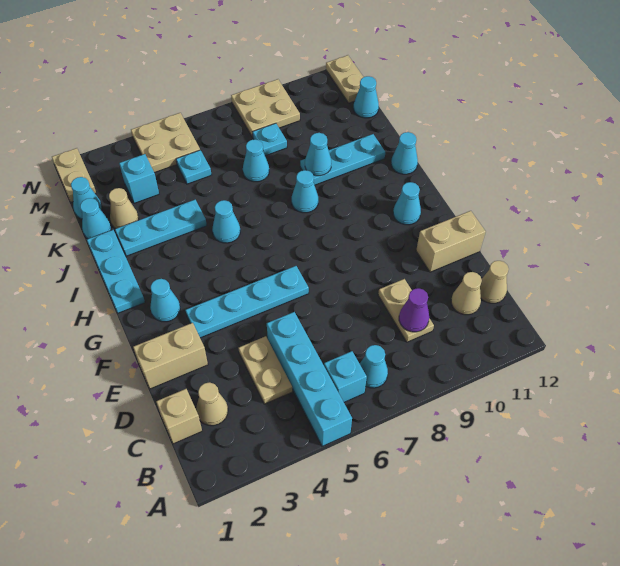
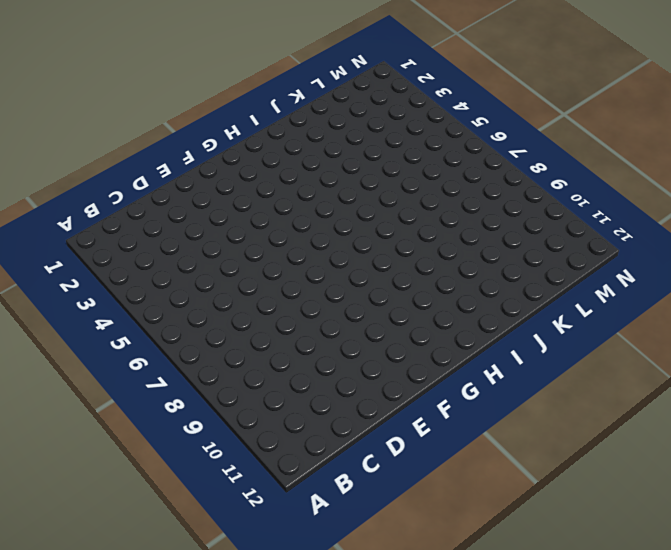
none -> cyan 1x4 brick [267,312,352,446]
none -> cyan 1x1 brick [324,351,367,402]
none -> cyan 1x1 cone [360,345,388,388]
none -> tan 1x1 brick [156,389,202,444]

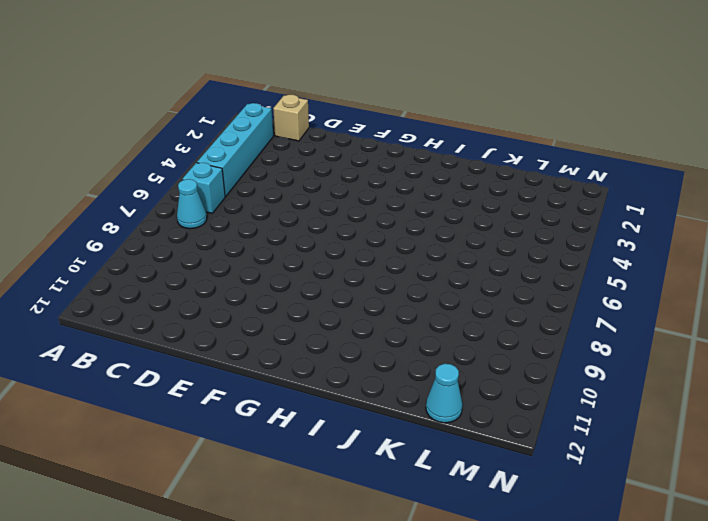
cyan 1x4 brick [197,103,273,197] -> cyan 1x4 brick turned to [267,312,352,446]
none -> tan 1x1 cone [196,382,228,426]
none -> tan 1x2 plate [239,336,292,404]
none -> tan 1x2 plate [378,279,434,342]
none -> tan 1x1 cone [451,272,482,315]

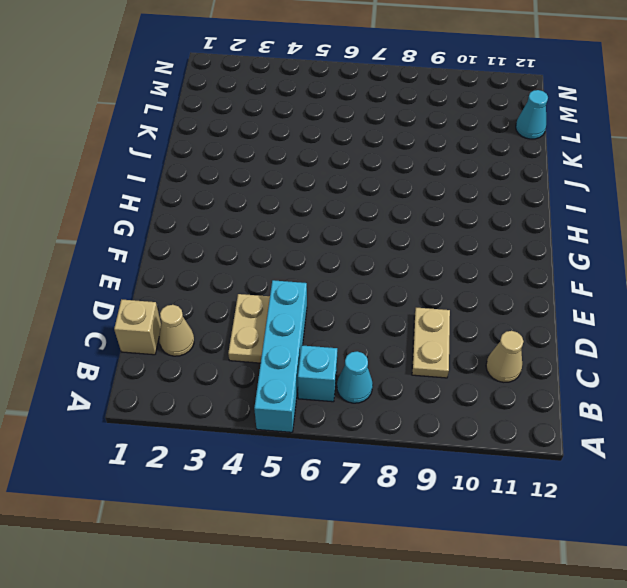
none -> tan 1x1 cone [480,261,509,303]
none -> tan 1x2 brick [133,323,208,389]
none -> tan 1x2 brick [416,211,485,272]
none -> cyan 1x4 plate [185,266,309,338]

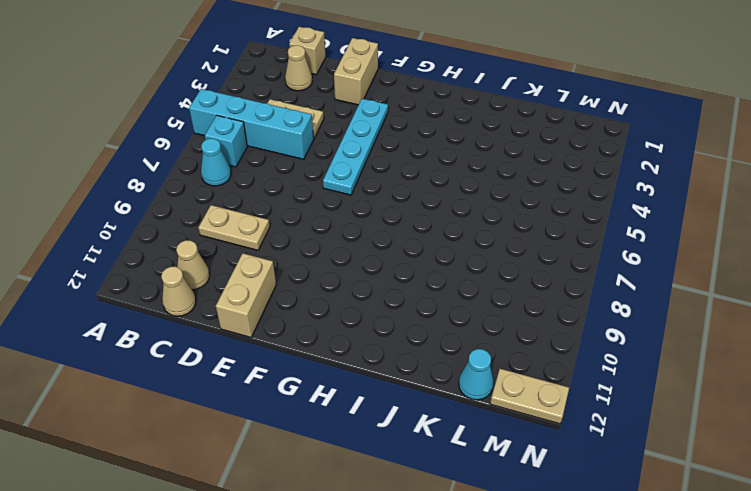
none -> cyan 1x1 cone [150,279,180,322]
none -> cyan 1x1 cone [393,182,421,225]
none -> cyan 1x3 plate [87,230,145,313]
none -> cyan 1x1 cone [212,200,240,243]

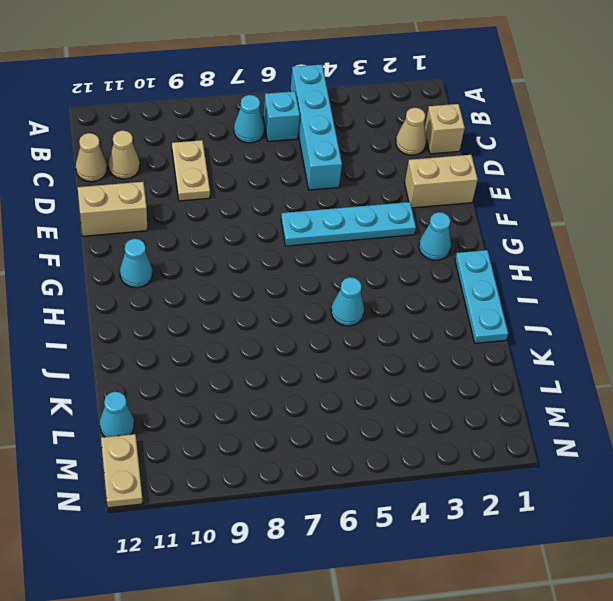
none -> tan 1x2 plate [239,336,292,404]
none -> cyan 1x1 cone [292,170,318,213]
none -> cyan 1x1 cone [391,132,418,174]
none -> cyan 1x3 plate [115,200,207,256]

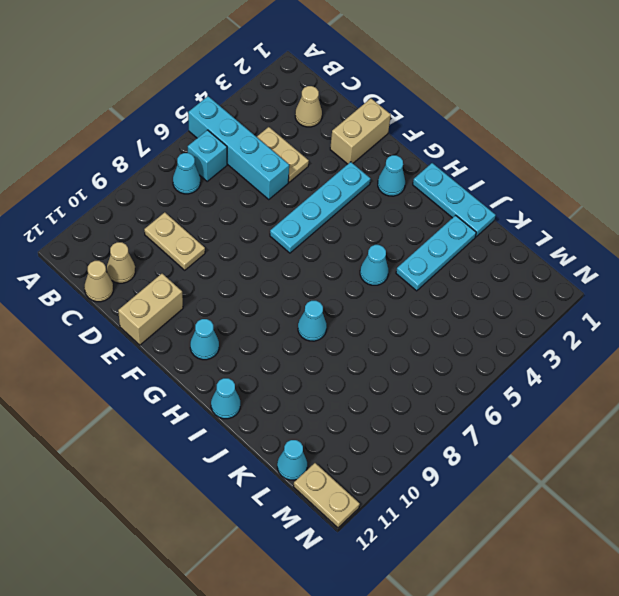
none -> tan 1x1 brick [156,389,202,444]
none -> cyan 1x3 plate [300,134,385,185]
none -> cyan 1x1 cone [80,198,111,239]
none -> tan 1x1 cone [109,188,139,229]

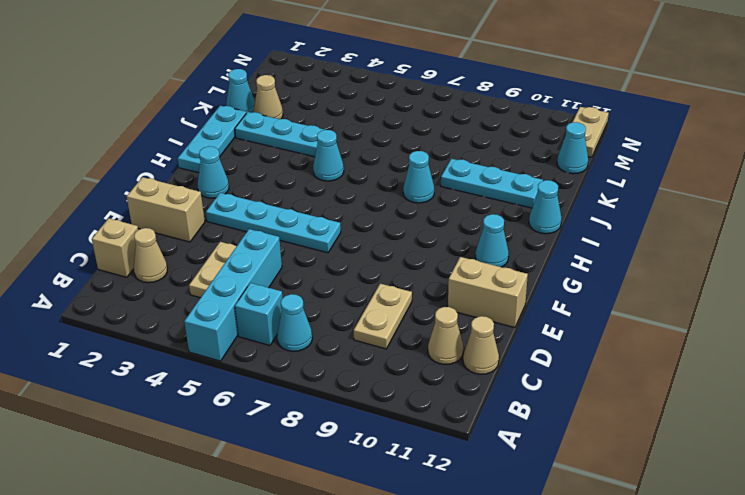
none -> cyan 1x1 cone [243,139,269,182]
none -> cyan 1x1 cone [71,177,102,219]
none -> cyan 1x1 brick [119,154,159,203]
none -> cyan 1x1 plate [176,150,211,184]

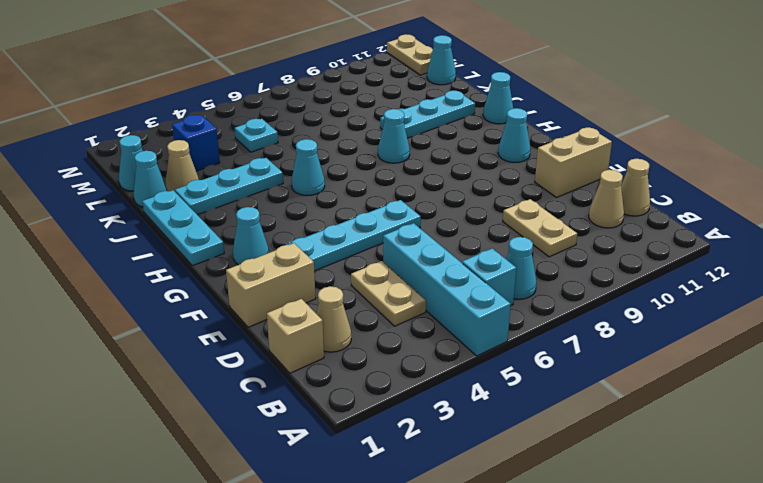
blue 1x1 brick [172,115,220,171] -> cyan 1x1 brick [119,154,159,203]
none -> cyan 1x1 cone [243,139,269,182]
none -> cyan 1x1 plate [253,123,287,156]
none -> tan 1x2 plate [52,148,96,202]
none -> tan 2x2 plate [131,113,200,173]

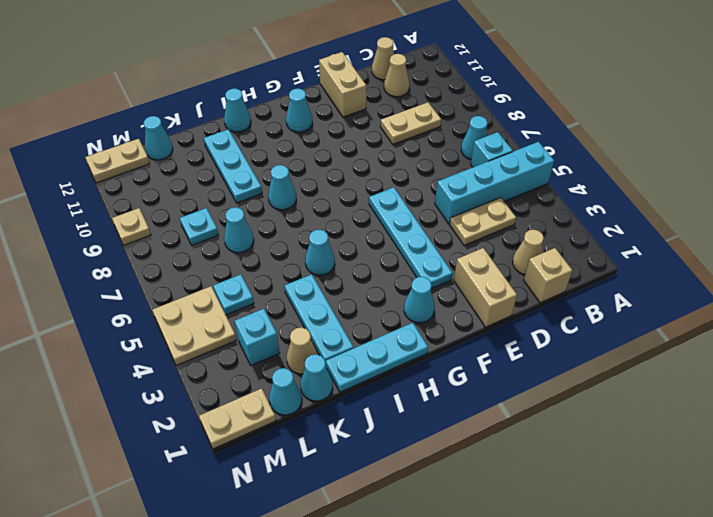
tan 1x1 plate [112,208,151,246] -> tan 2x2 plate [231,79,300,137]
none -> purple 1x1 cone [399,288,429,332]
none -> cyan 1x1 cone [305,133,331,176]

